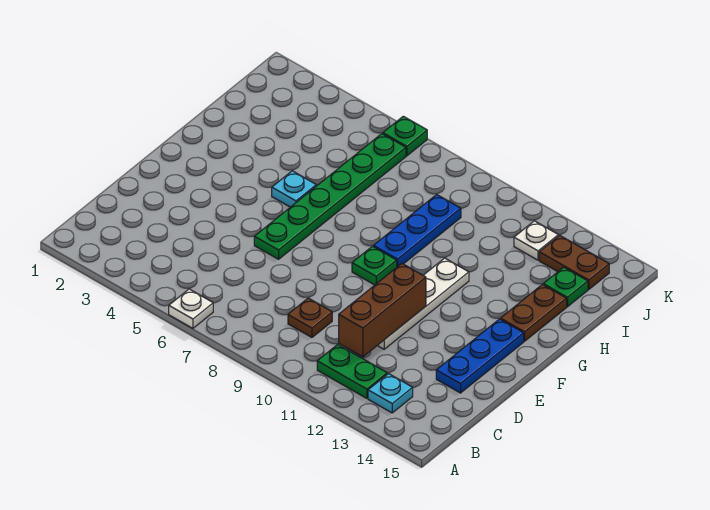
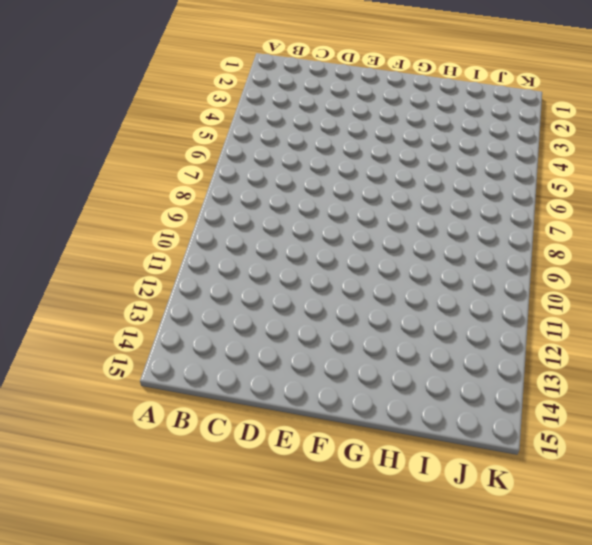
none -> white 1x1 plate [169,289,213,328]
none -> green 1x2 plate [317,344,387,398]
none -> cyan 1x1 plate [368,374,413,413]

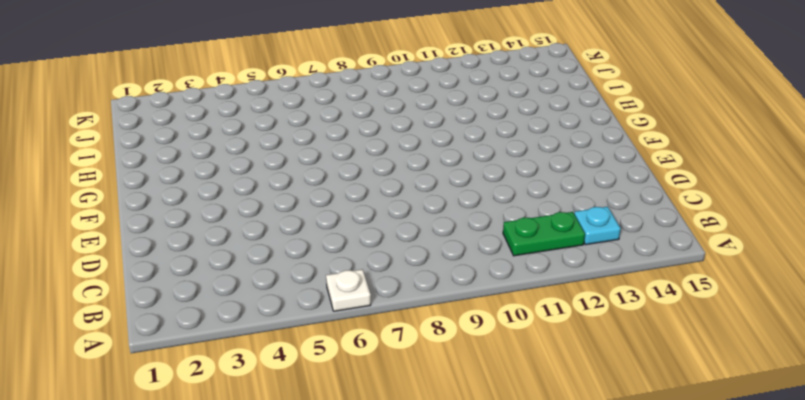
none -> brown 1x1 plate [288,298,332,337]
none -> white 1x4 plate [377,258,469,349]
none -> blue 1x3 plate [436,319,524,393]

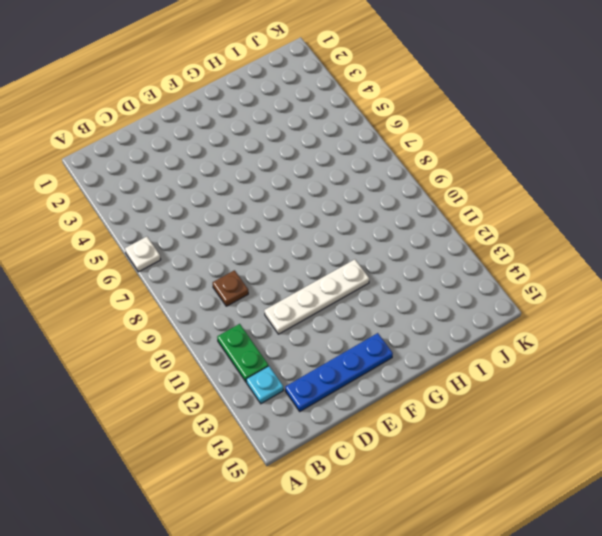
blue 1x4 plate [285,333,393,411] -> blue 1x3 plate [436,319,524,393]
none -> green 1x6 plate [254,134,406,259]
none -> green 1x1 plate [352,246,397,285]
none -> cyan 1x1 plate [272,171,316,207]

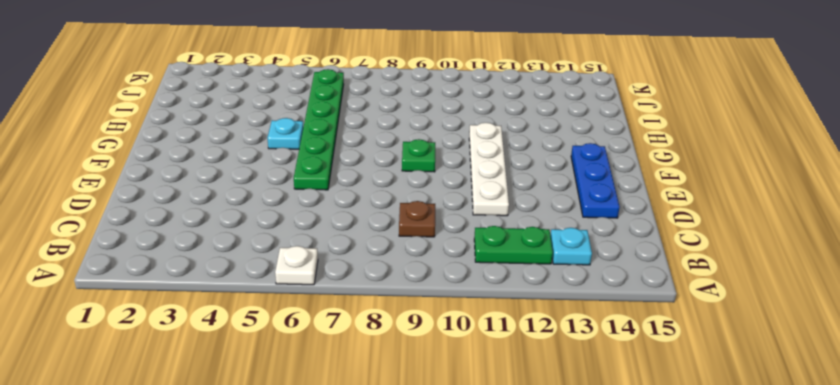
none -> blue 1x3 plate [373,195,461,267]
none -> brown 1x2 plate [501,285,567,341]
none -> green 1x1 plate [543,267,588,307]

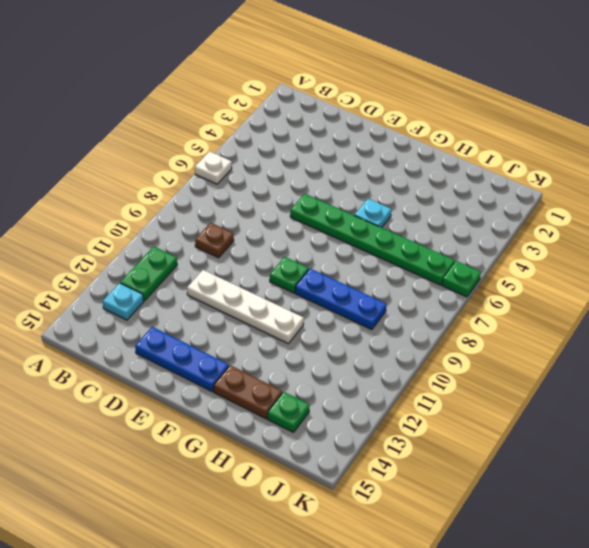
none -> white 1x1 plate [514,221,559,260]
none -> brown 1x2 plate [539,235,609,289]
none -> brown 1x3 brick [339,264,426,357]

